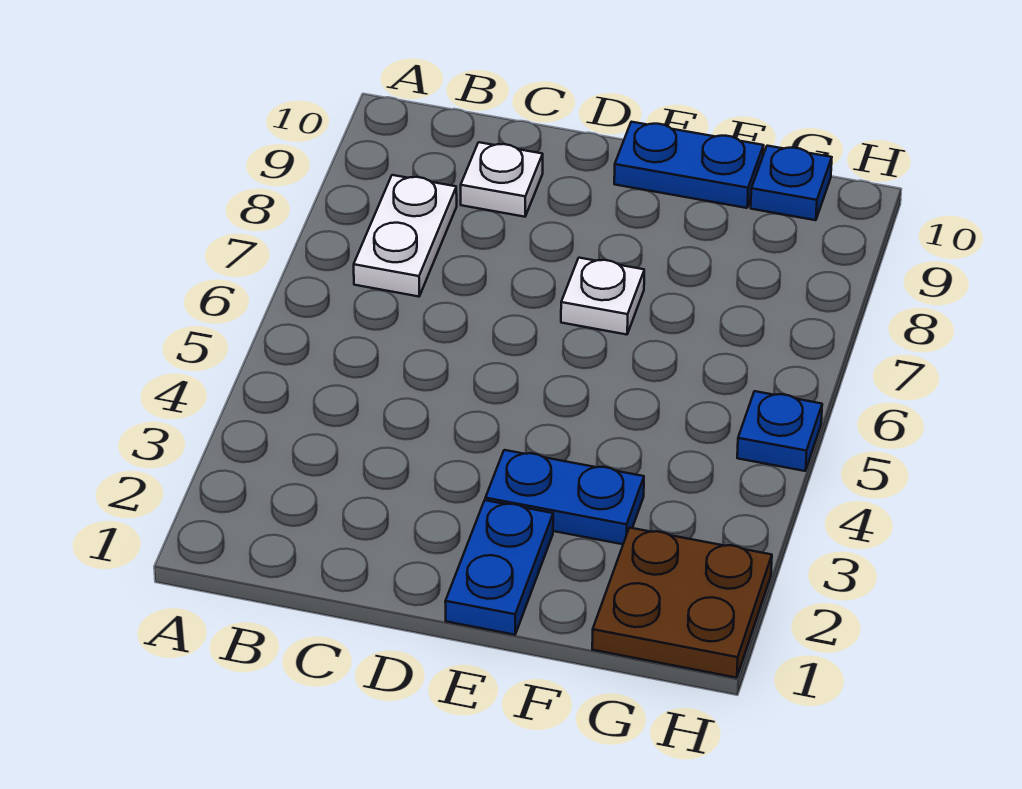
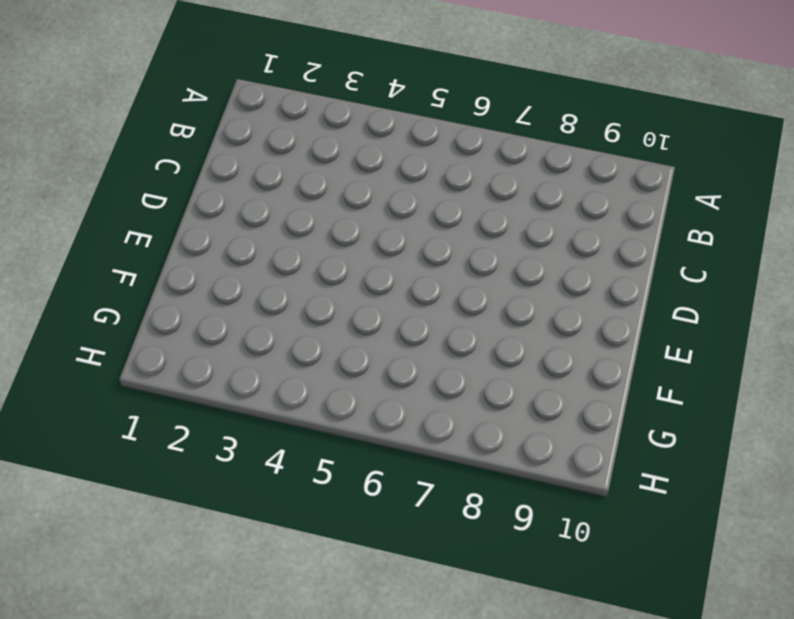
none -> white 1x2 plate [354,175,457,297]
none -> white 1x1 plate [461,142,543,217]

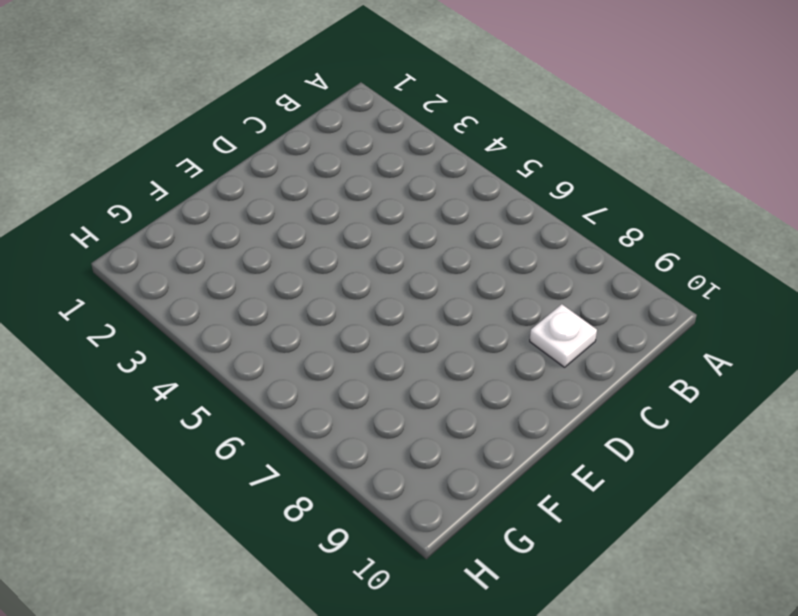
none -> white 1x2 plate [354,175,457,297]
none -> blue 1x2 plate [445,500,553,635]

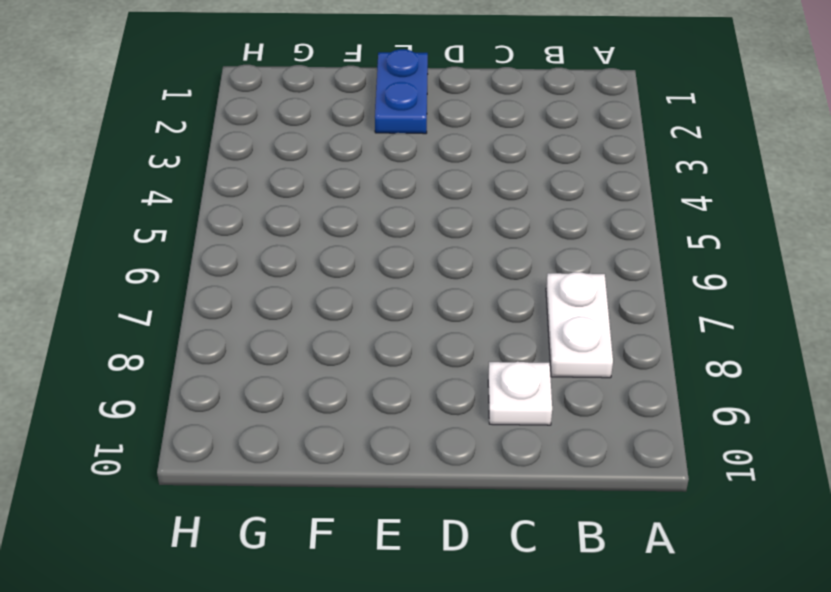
none -> blue 1x2 plate [485,450,644,544]
none -> white 1x1 plate [561,258,644,335]

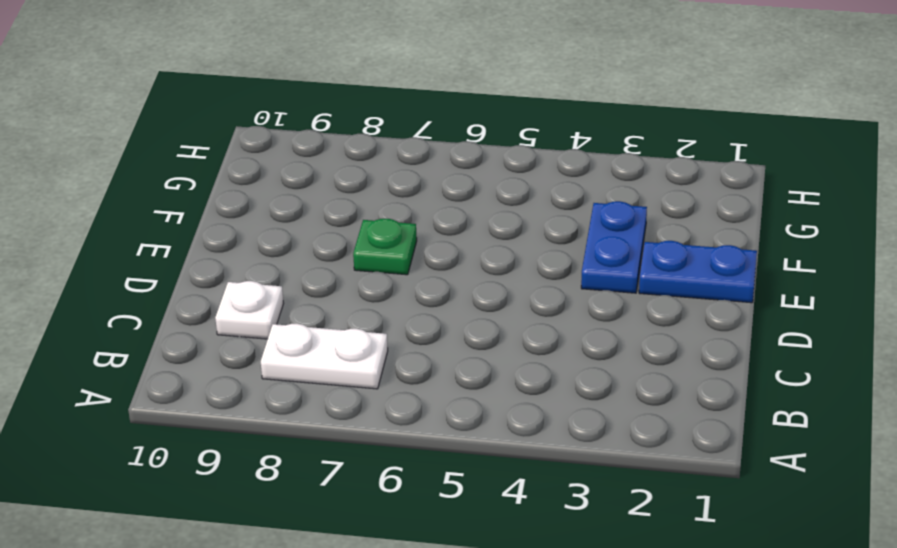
green 1x1 plate [353,219,417,275] -> white 1x1 plate [561,258,644,335]
none -> blue 1x2 plate [614,122,764,208]
none -> brown 2x2 plate [592,528,772,678]

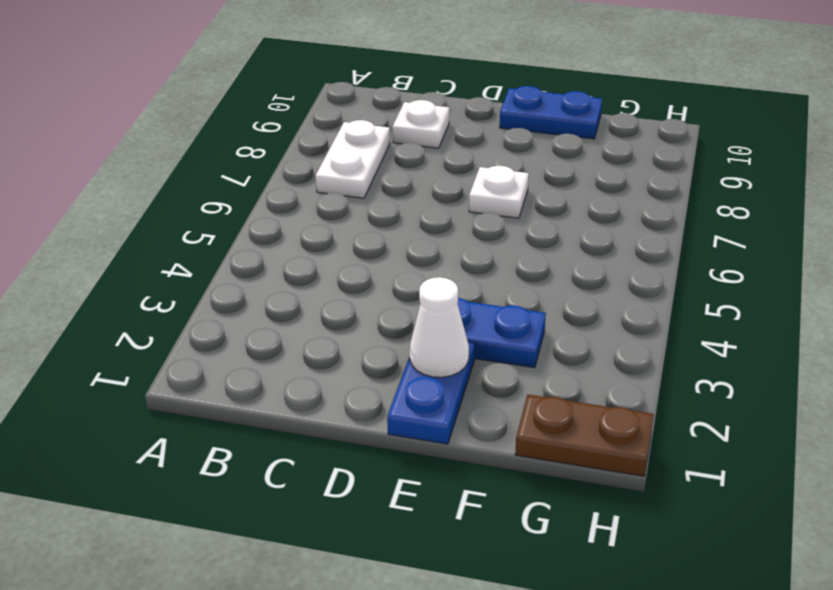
white 1x1 cone [409,277,469,377] -> none
brown 1x2 plate [515,395,654,476] -> brown 2x2 plate [592,528,772,678]
none -> blue 1x1 plate [751,146,832,220]
none -> blue 1x1 plate [737,391,822,471]

